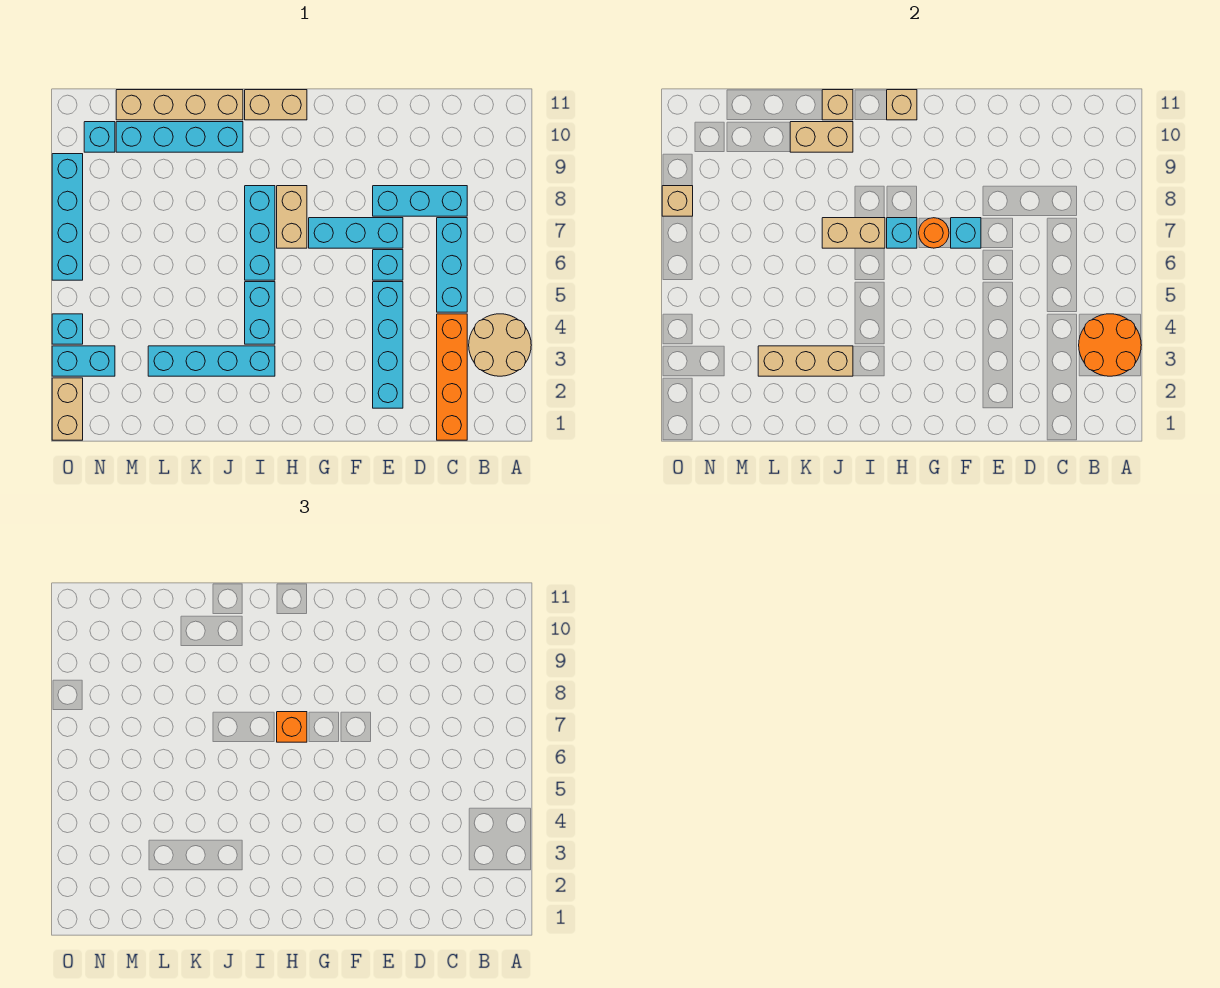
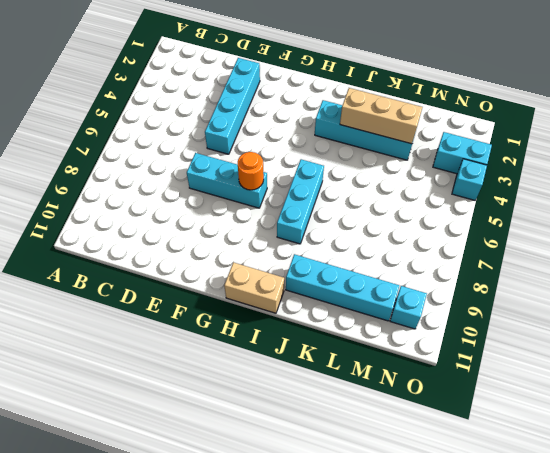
none -> tan 2x2 round brick [469,314,531,376]
none -> orange 1x4 brick [437,314,467,440]
none -> cyan 1x3 brick [437,218,467,312]
none -> cyan 1x3 brick [373,186,467,216]

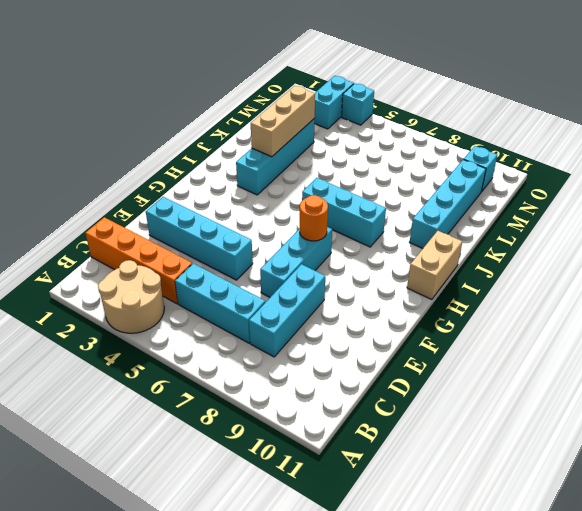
none -> cyan 1x1 brick [373,250,403,280]
none -> tan 1x2 brick [277,186,307,248]
none -> cyan 1x2 brick [245,282,275,344]
none -> tan 1x4 brick [116,90,243,120]

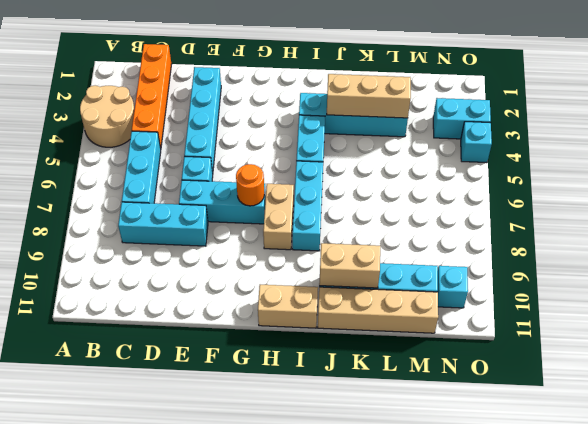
none -> tan 1x2 brick [52,378,83,440]
none -> cyan 1x4 brick [52,154,83,280]
none -> orange 2x2 round brick [1079,314,1141,376]
none -> cyan 1x1 brick [951,218,981,248]

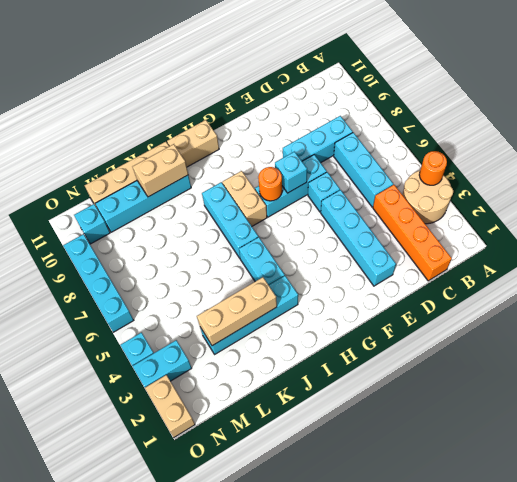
orange 1x1 round brick [419,151,447,185] -> orange 2x2 round brick [1079,314,1141,376]
none -> cyan 1x1 brick [887,218,917,248]
none -> tan 1x1 brick [887,90,917,120]
none -> tan 1x2 brick [822,218,885,248]
none -> tan 1x1 brick [822,90,853,120]

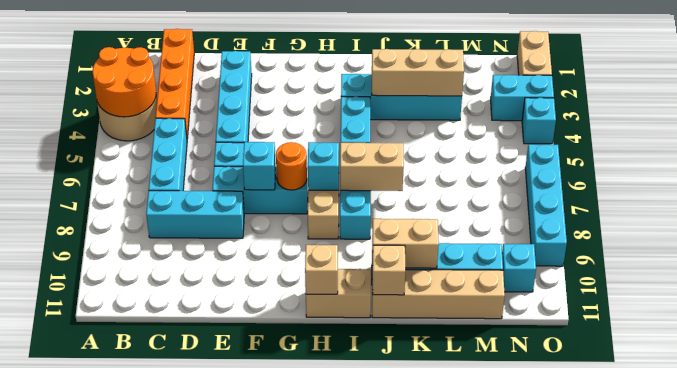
none -> tan 1x1 brick [662,186,693,216]
none -> orange 1x1 brick [277,712,307,742]

